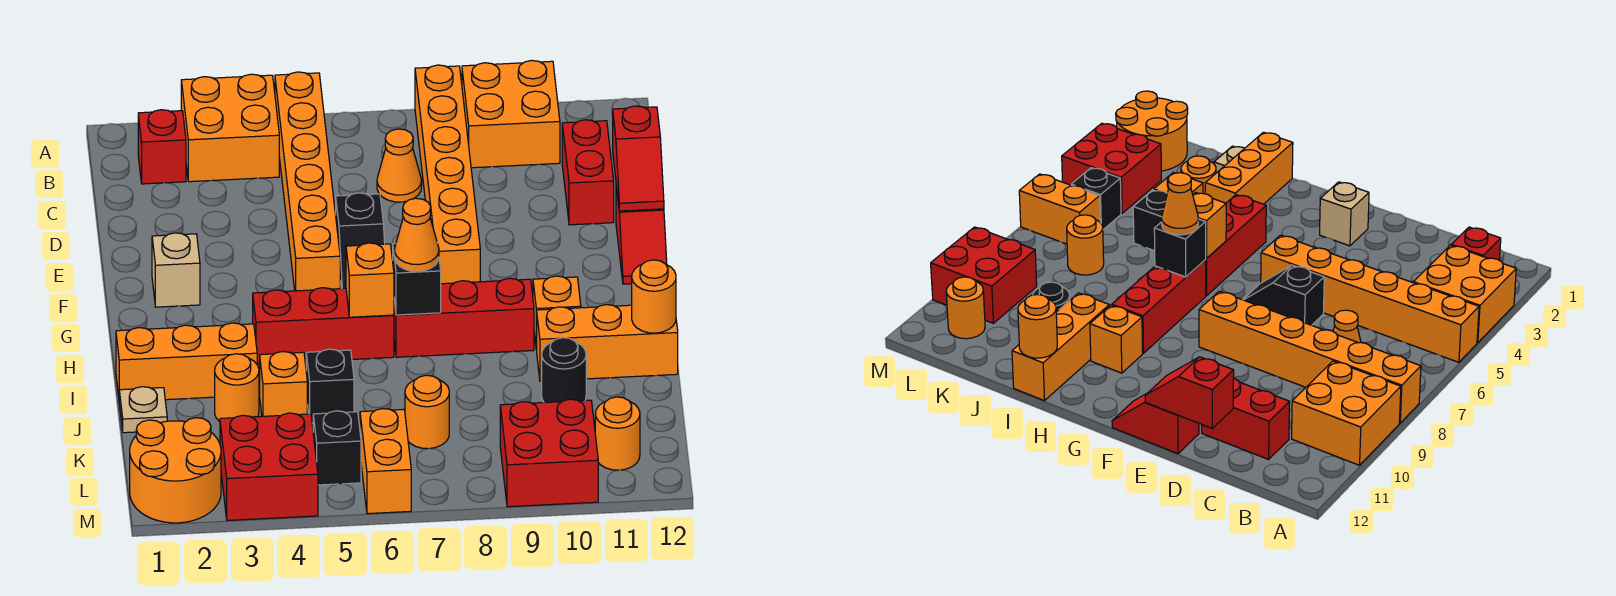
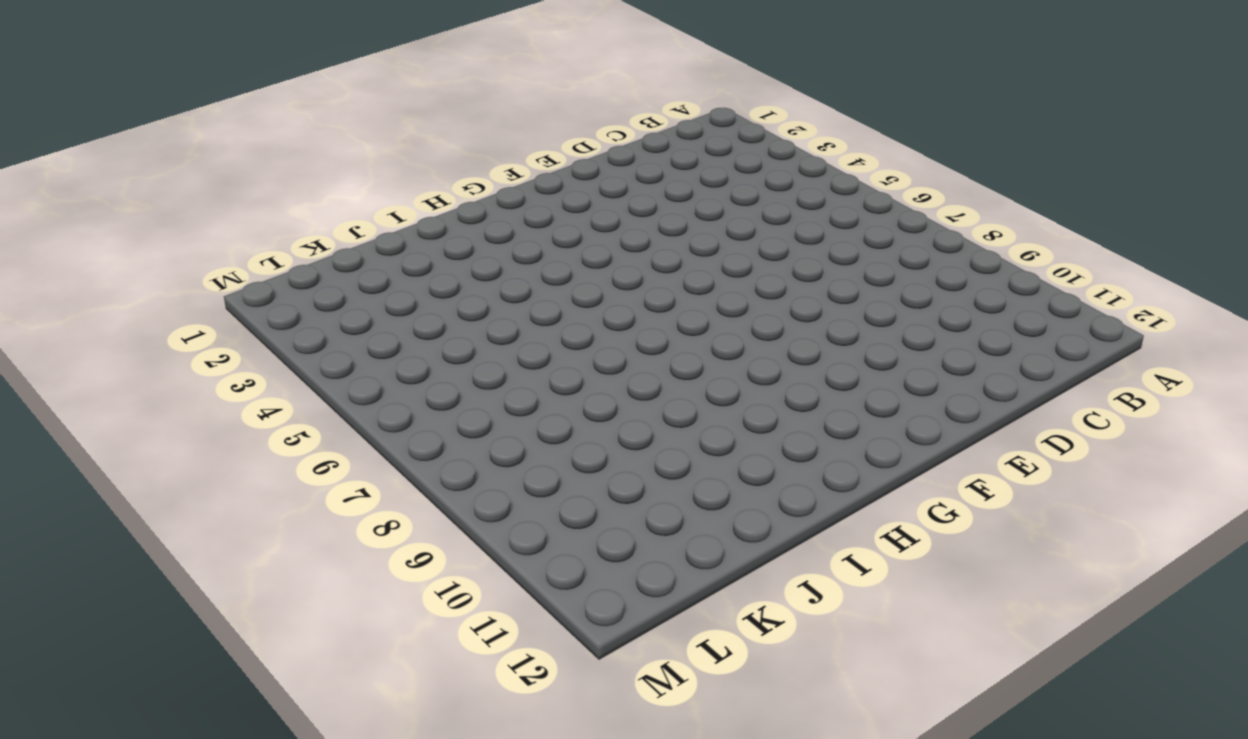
none -> orange 2x2 brick [181,74,279,182]
none -> orange 1x6 brick [275,72,340,291]
none -> orange 1x6 brick [415,65,480,284]
none -> orange 2x2 brick [462,60,560,168]

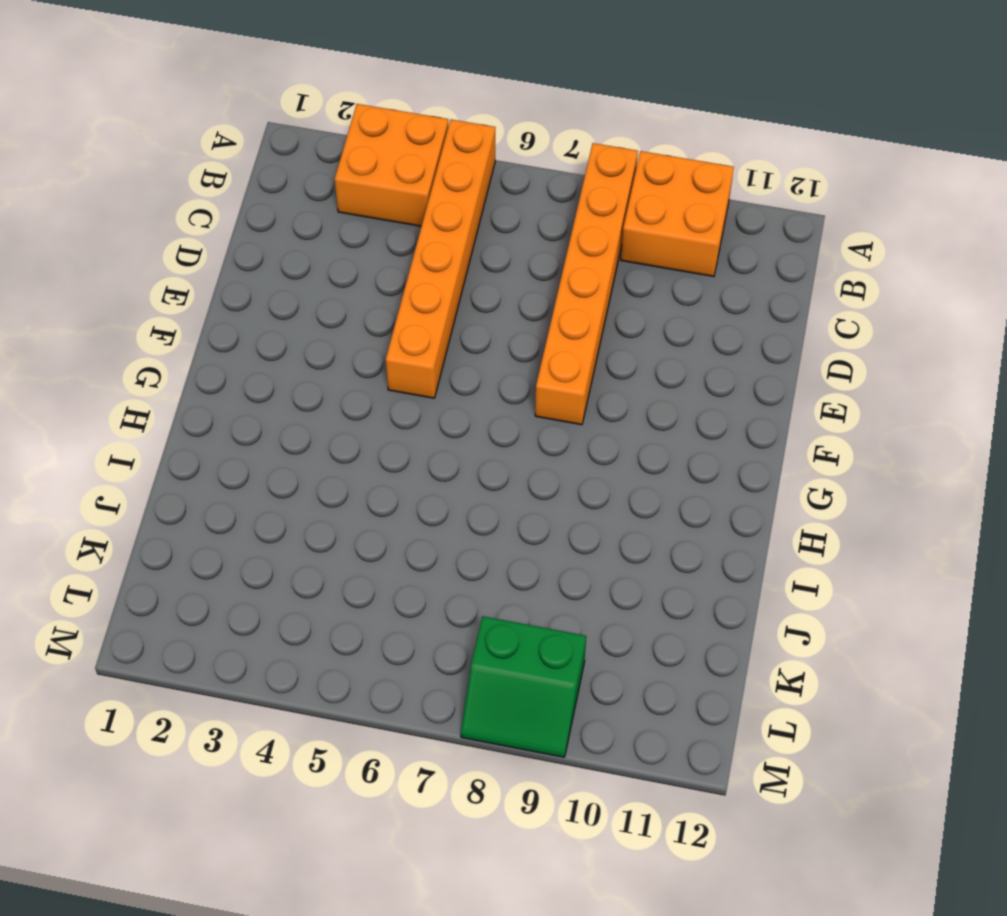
green 2x2 slope [461,616,586,757] -> red 2x2 brick [500,399,598,507]
none -> red 1x1 brick [138,110,186,184]
none -> orange 1x1 cone [377,129,422,202]
none -> red 1x2 brick [562,120,614,225]
none -> black 1x2 slope [336,193,385,289]

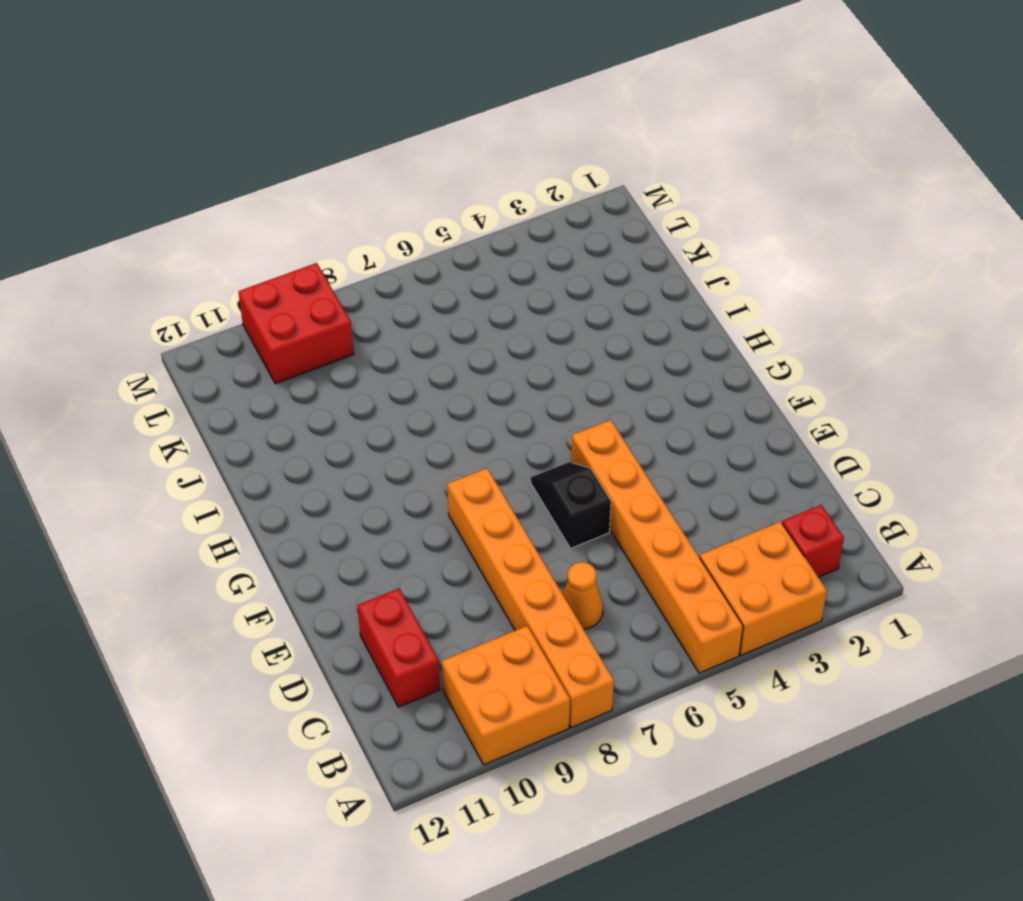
none -> red 1x2 slope [616,186,667,284]
none -> tan 1x1 brick [152,233,200,307]
none -> red 1x3 brick [253,288,394,364]
none -> red 1x3 brick [394,278,534,357]

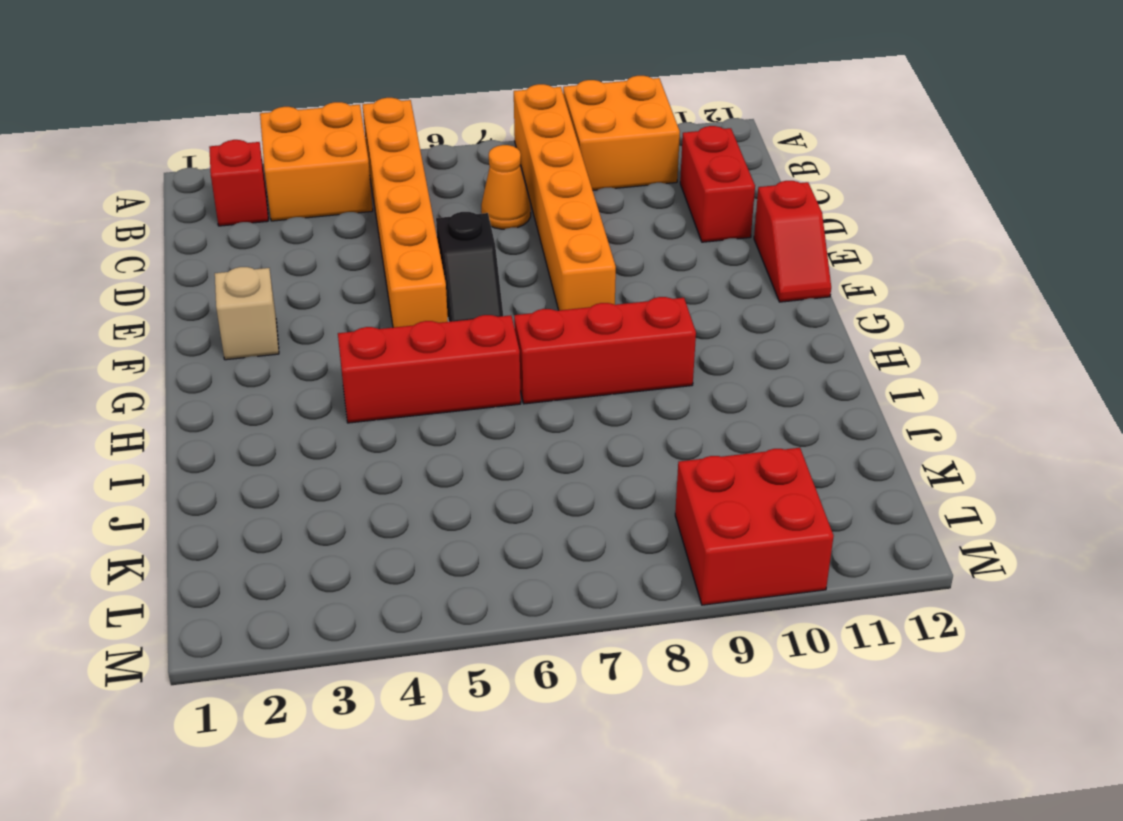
none -> orange 1x1 brick [533,276,581,350]
none -> orange 1x3 brick [116,323,257,400]
none -> orange 1x3 brick [537,305,678,381]
none -> tan 1x1 plate [119,387,167,433]

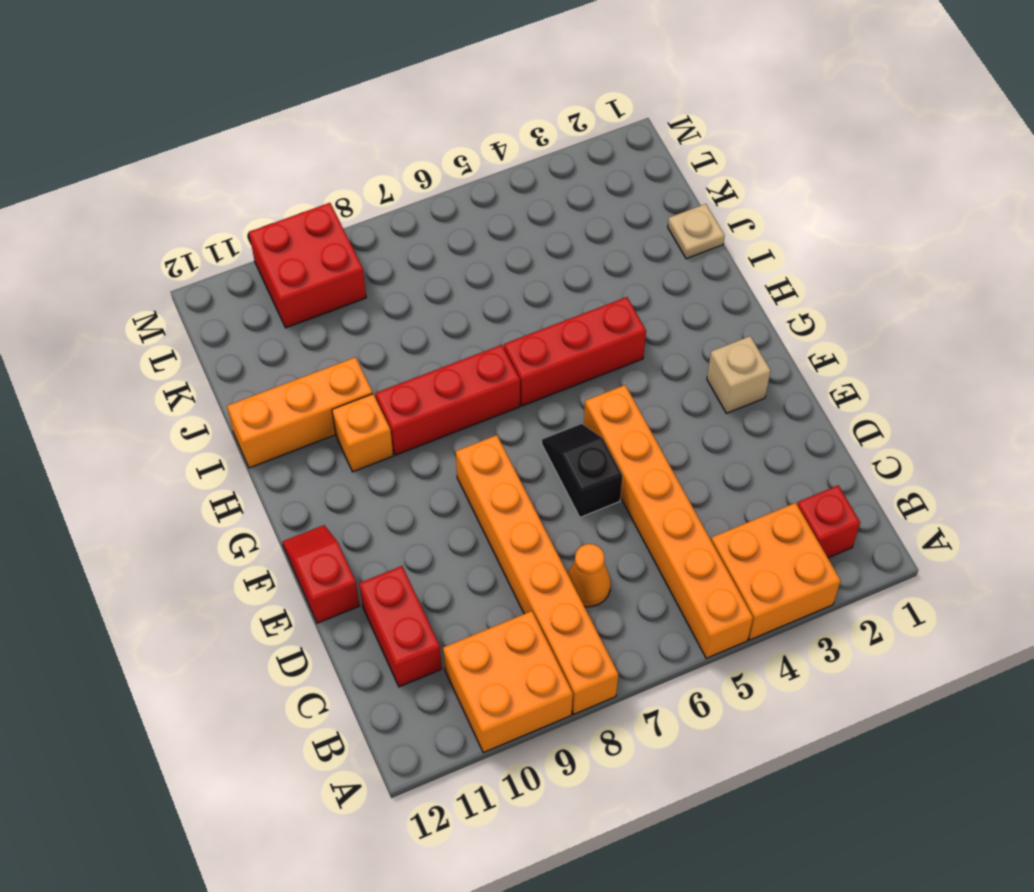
none -> orange 1x3 brick [116,323,257,400]
none -> orange 1x1 round brick [215,354,259,422]
none -> orange 1x1 brick [260,352,307,416]
none -> black 1x1 brick [306,349,354,423]

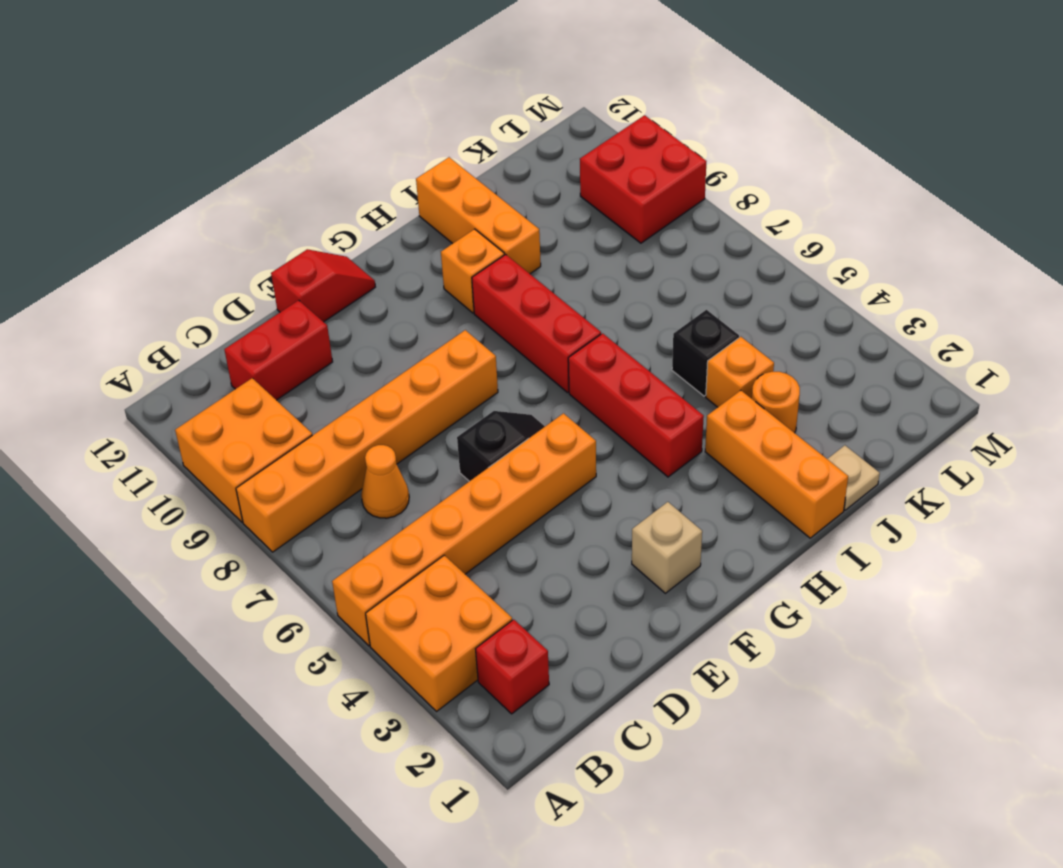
none -> black 1x1 round brick [542,338,586,403]
none -> orange 1x1 round brick [405,375,449,449]
none -> orange 2x2 round brick [130,418,221,523]
none -> red 2x2 brick [220,413,318,520]

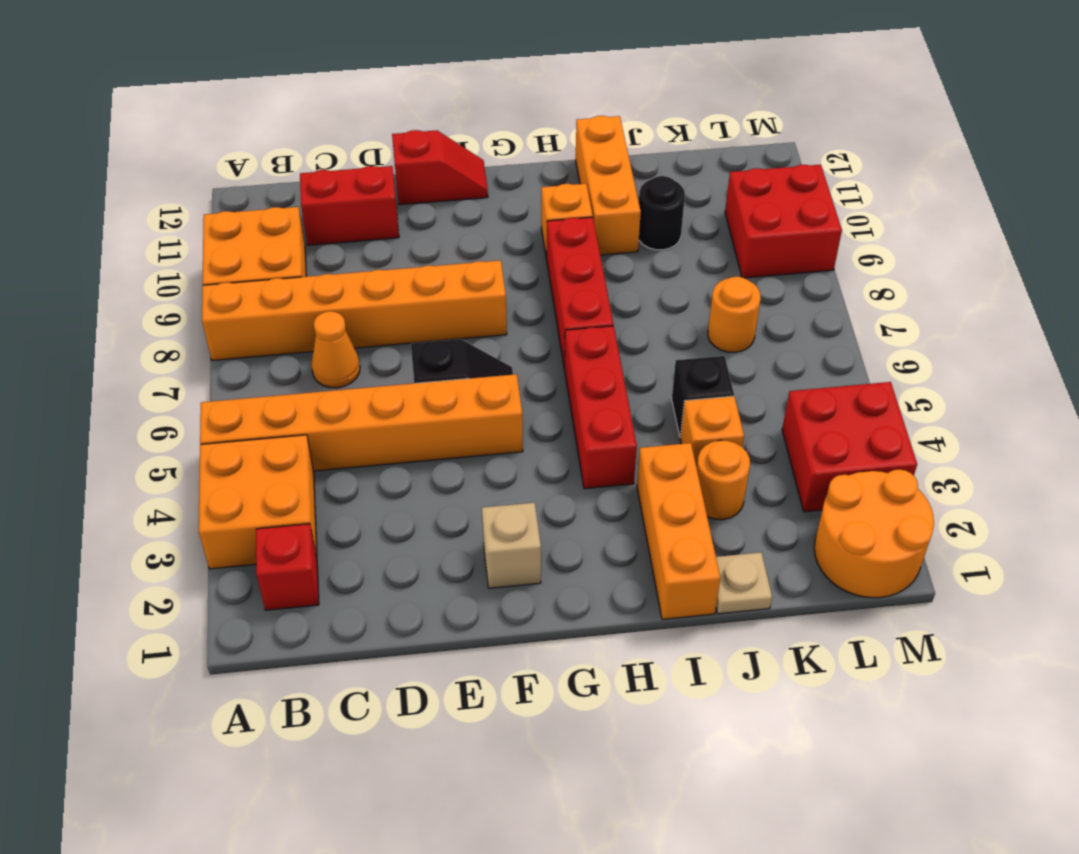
none -> black 1x1 brick [313,411,361,485]
none -> orange 1x2 brick [360,409,411,514]
none -> orange 1x1 round brick [595,397,640,470]
none -> red 1x2 slope [613,106,664,211]

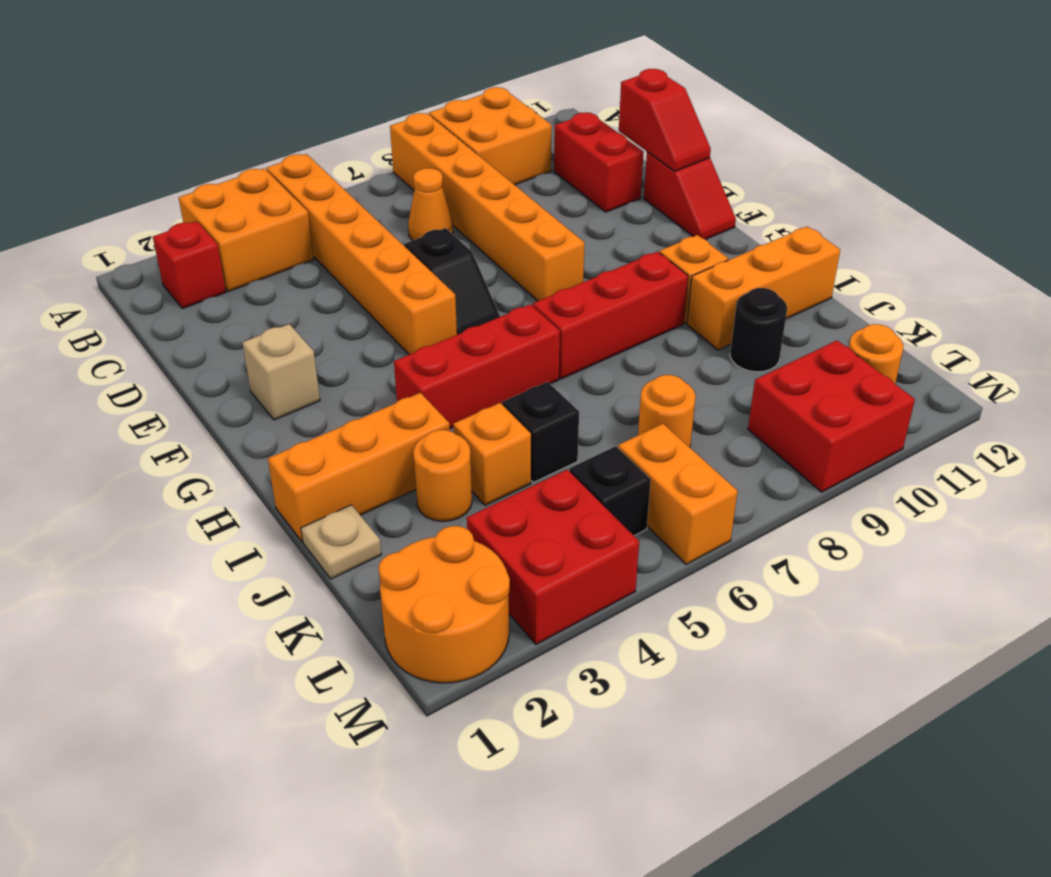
none -> orange 1x1 brick [346,243,394,317]
none -> black 1x1 brick [393,244,441,315]
none -> orange 1x1 round brick [632,260,676,333]
none -> orange 1x1 cone [394,198,439,272]

